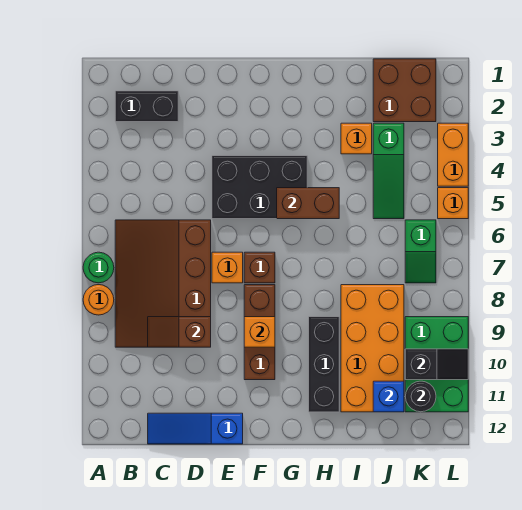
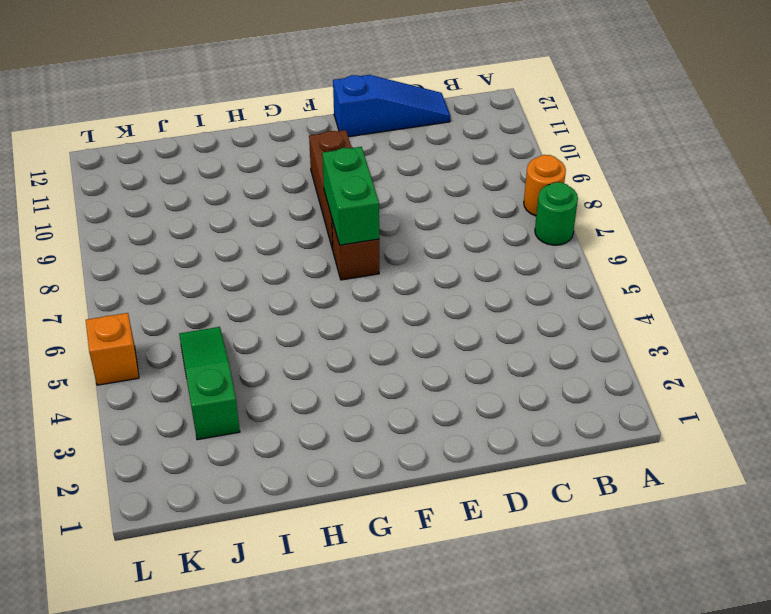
green 1x2 brick [322,147,379,245] -> none
none -> black 1x2 brick [115,91,178,122]
none -> brown 3x4 slope [115,220,211,347]
none -> black 2x3 brick [212,156,307,219]

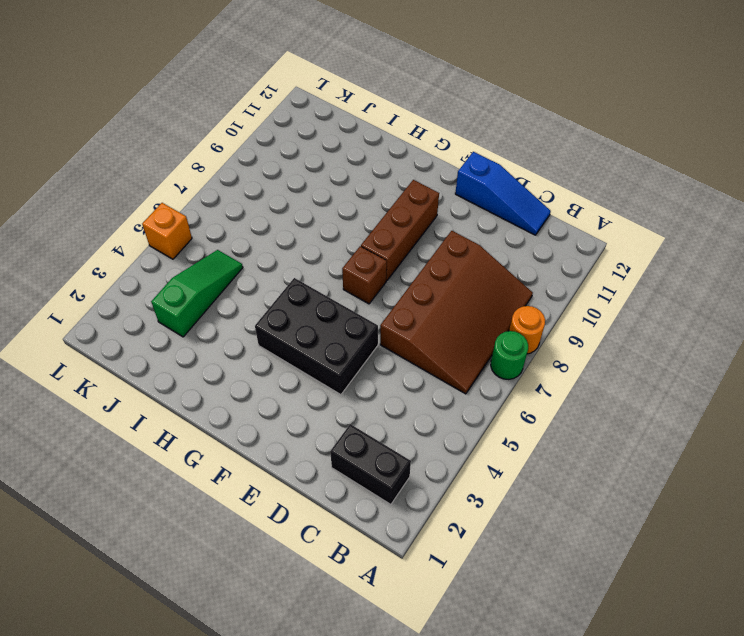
none -> orange 1x1 brick [212,252,243,283]
none -> black 1x3 brick [309,317,339,412]
none -> orange 1x1 brick [341,123,372,154]

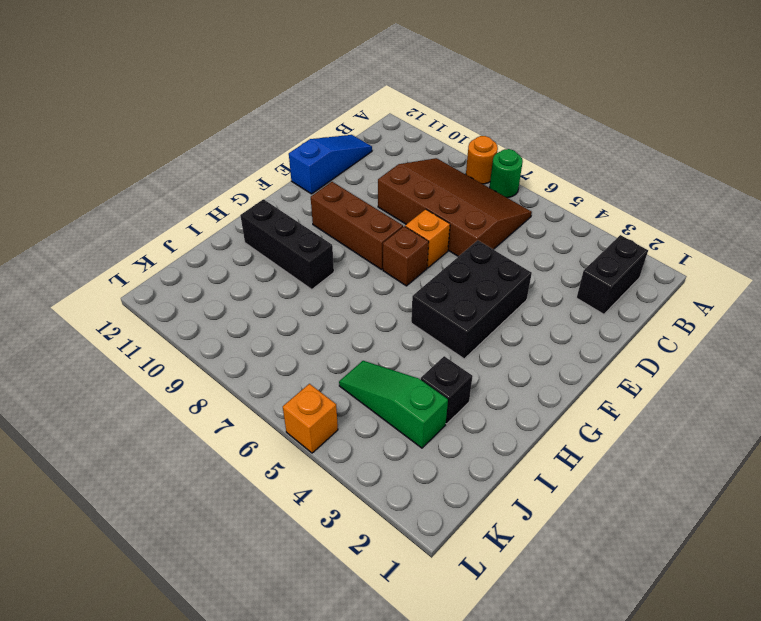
black 1x1 brick [421,356,473,424] -> orange 1x1 brick [341,123,372,154]
none -> orange 2x4 brick [341,285,404,412]
none -> brown 2x2 brick [373,59,436,122]
none -> green 1x2 slope [405,220,436,283]

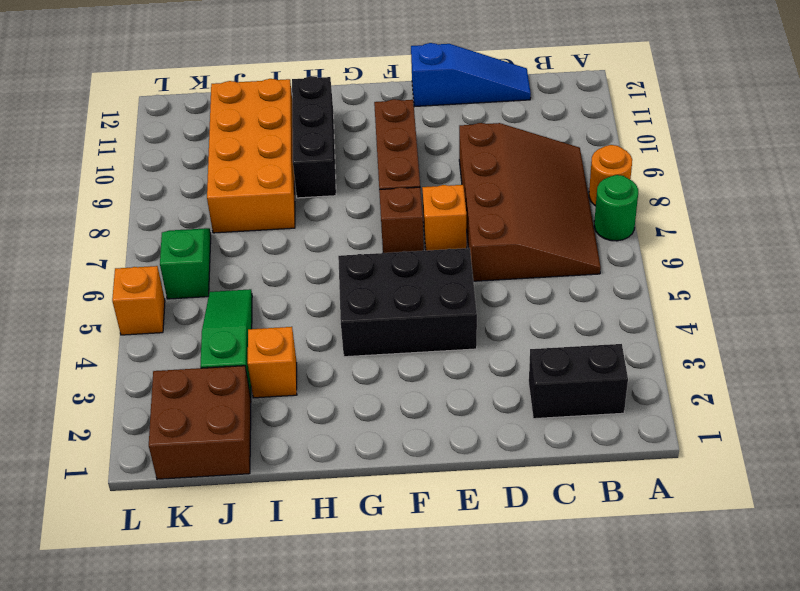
none -> green 2x3 brick [405,317,468,412]
none -> orange 1x2 brick [438,123,468,186]
none -> brown 1x2 slope [148,317,211,347]

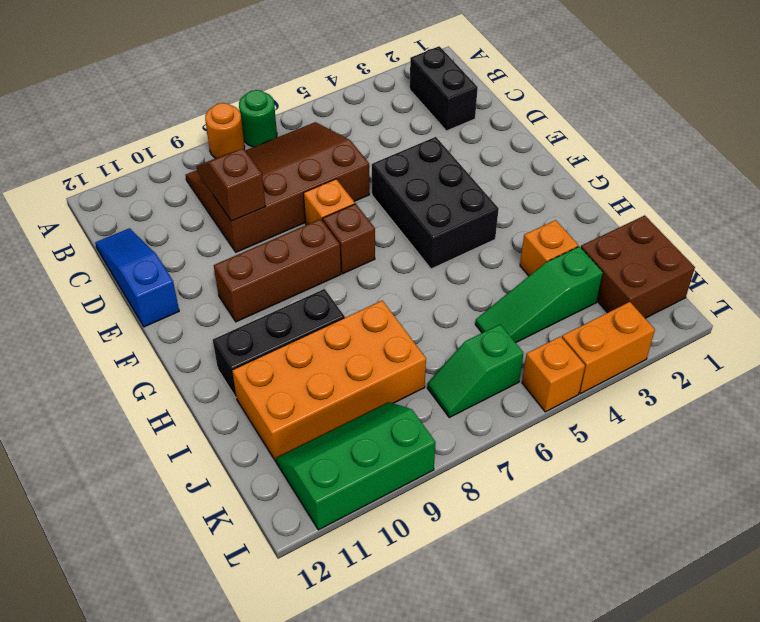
green 2x3 slope [276,402,436,530] -> green 2x3 brick [405,317,468,412]
none -> orange 1x1 brick [244,317,275,347]
none -> brown 1x2 brick [277,188,339,219]
none -> blue 1x1 brick [373,381,404,412]

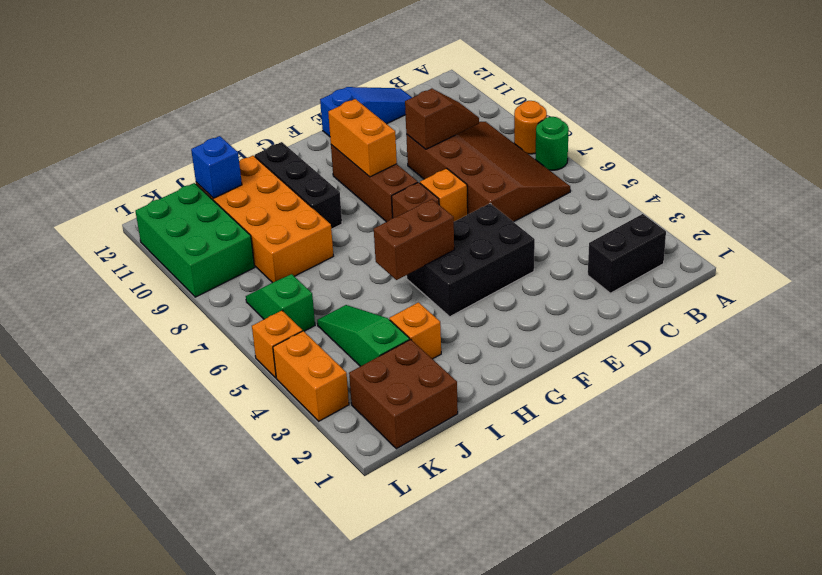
orange 1x2 brick [328,99,397,177] -> orange 1x1 brick [244,317,275,347]
none -> black 1x2 slope [405,349,468,380]
none -> black 1x1 round brick [405,381,436,412]

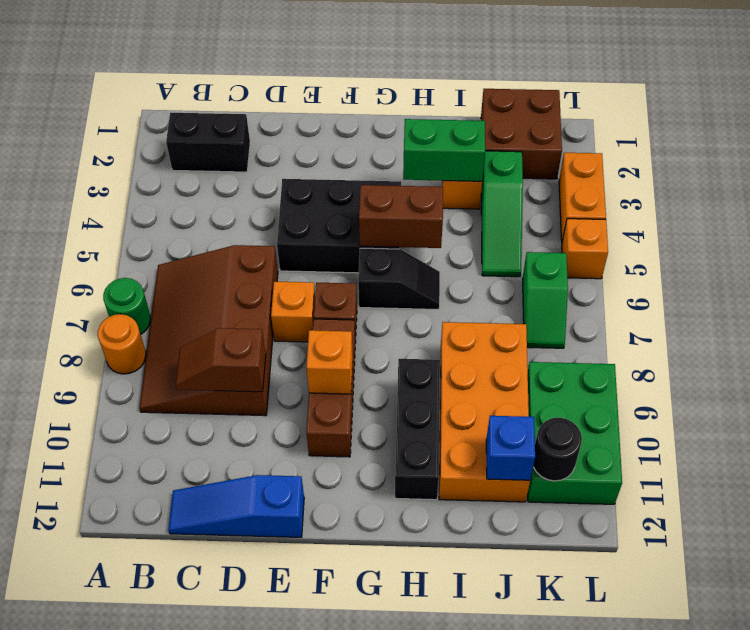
black 1x2 slope [358,248,440,309] -> black 1x2 slope moved to [405,349,468,380]
green 1x2 brick [403,119,485,181] -> none

